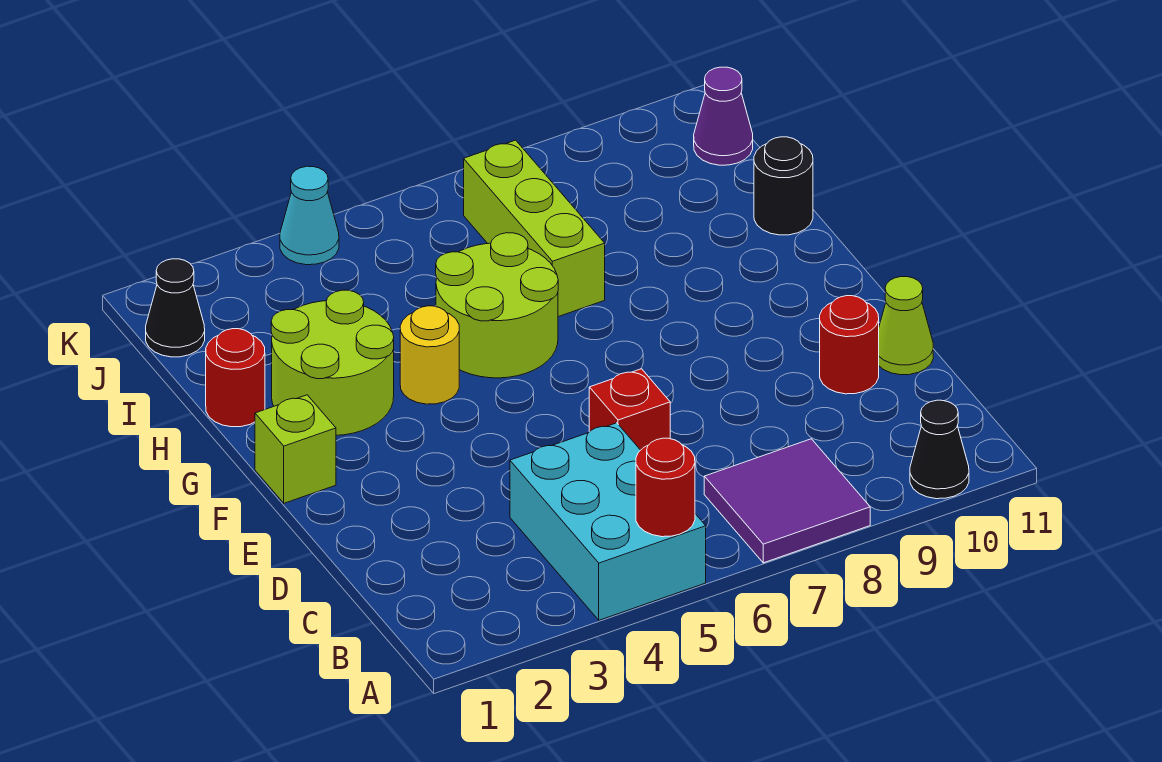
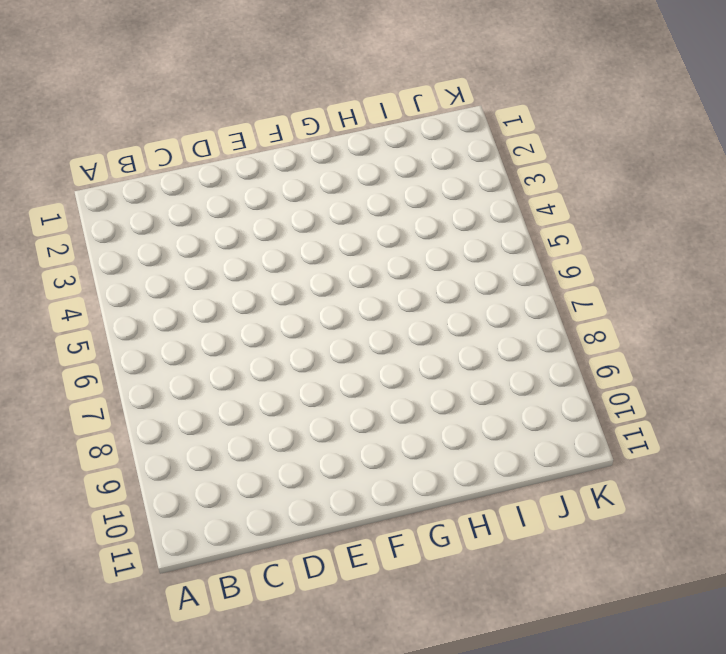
none -> cyan 2x3 brick [510,423,706,620]
none -> purple 2x2 tile [704,439,870,563]
none -> black 1x1 cone [910,400,969,499]

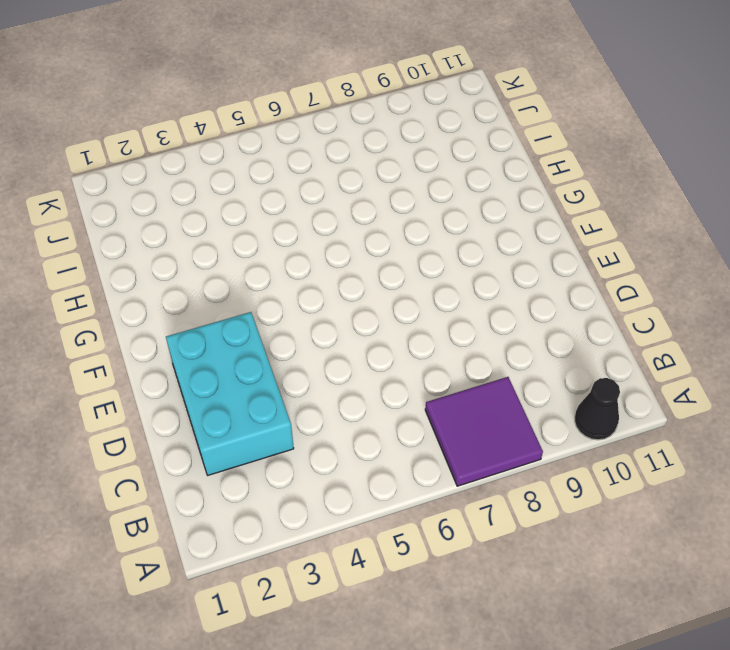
cyan 2x3 brick [166,312,294,475] -> cyan 2x3 brick moved to [510,423,706,620]
none -> red 1x1 brick [589,369,670,450]
none -> red 1x1 round brick [820,296,879,394]
none -> lime 1x1 cone [879,277,933,375]

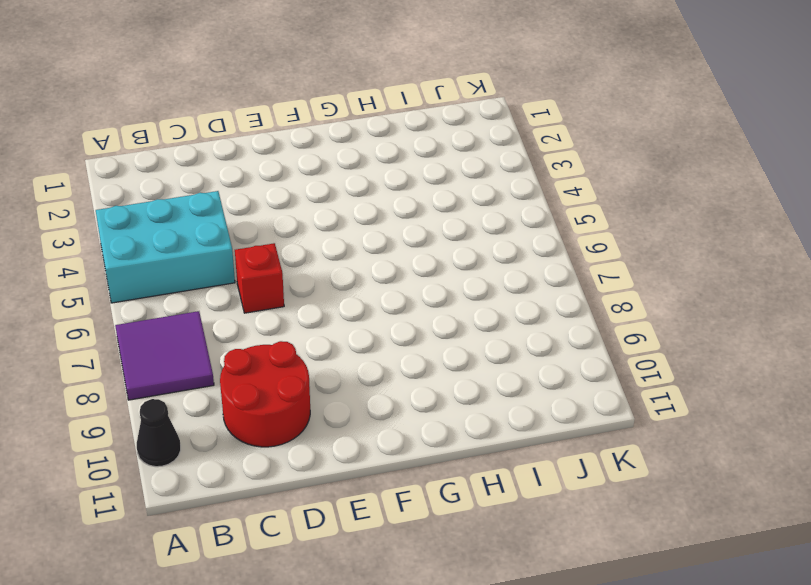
red 2x2 round brick [220,341,310,447] -> red 1x1 round brick [820,296,879,394]
none -> lime 1x1 cone [879,277,933,375]
none -> lime 1x1 brick [255,395,336,503]
none -> lime 2x2 round brick [271,290,394,435]

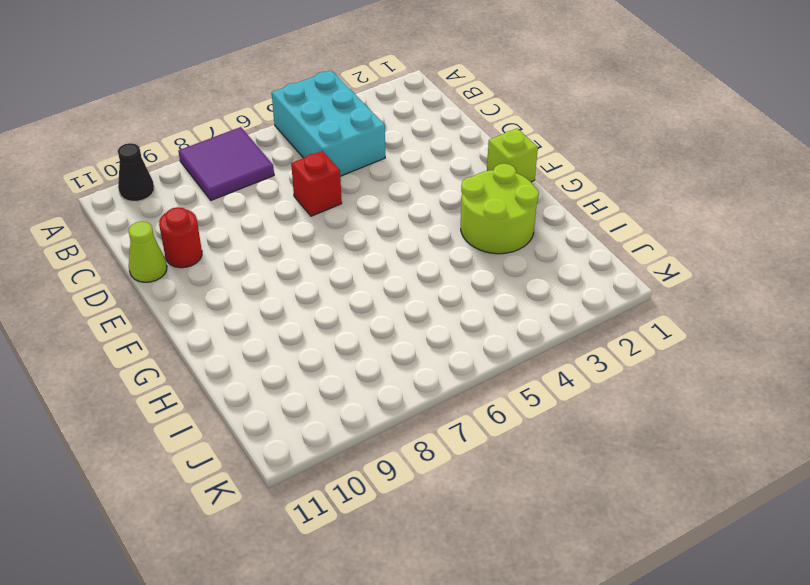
none -> yellow 1x1 round brick [400,306,459,404]
none -> lime 2x2 round brick [436,233,558,378]
none -> red 1x1 round brick [206,329,265,427]

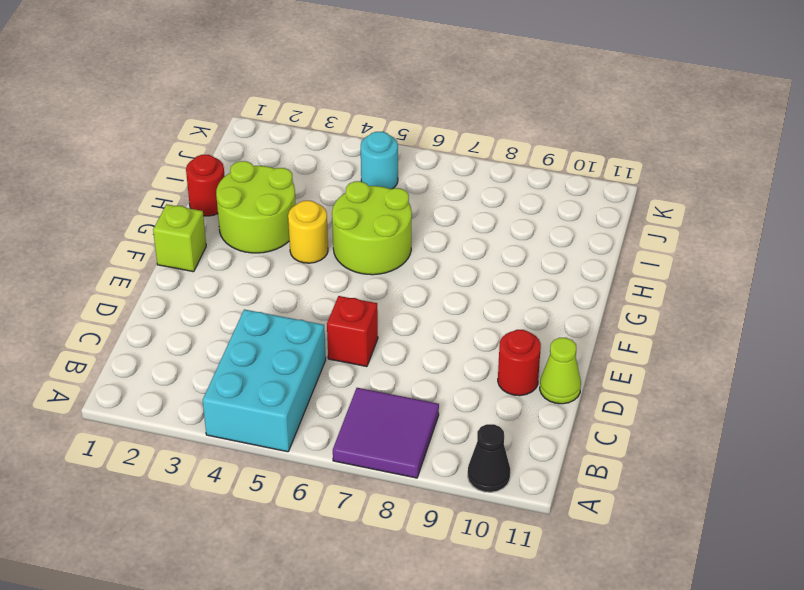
cyan 1x1 round brick [361,132,398,189] -> none
none -> lime 1x3 brick [464,140,605,317]
none -> black 1x1 round brick [754,137,813,235]
none -> black 1x1 cone [146,259,205,357]

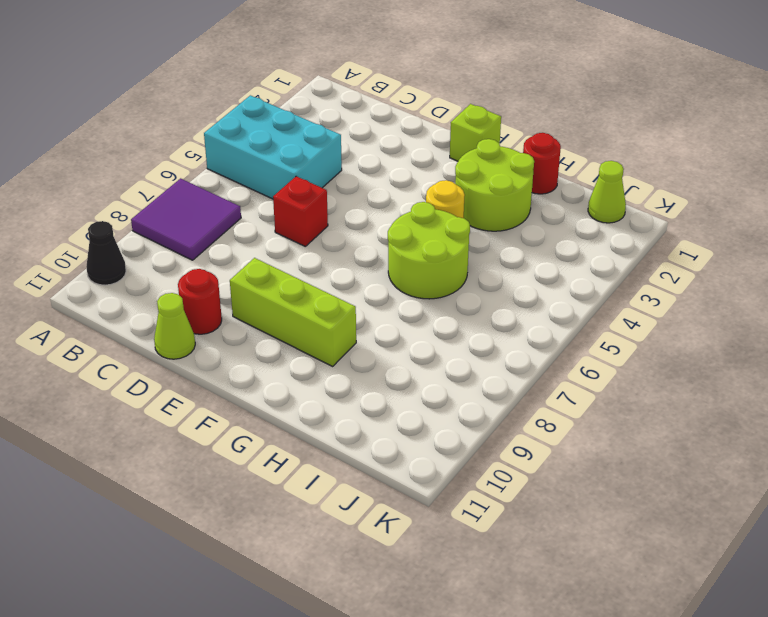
lime 1x3 brick [230,258,356,366] -> lime 1x3 brick moved to [464,140,605,317]
lime 1x1 cone [588,161,626,223] -> black 1x1 cone [146,259,205,357]
none -> black 1x1 round brick [754,137,813,235]
none -> purple 1x1 cone [694,67,753,165]
none -> cyan 1x1 cone [280,166,339,265]

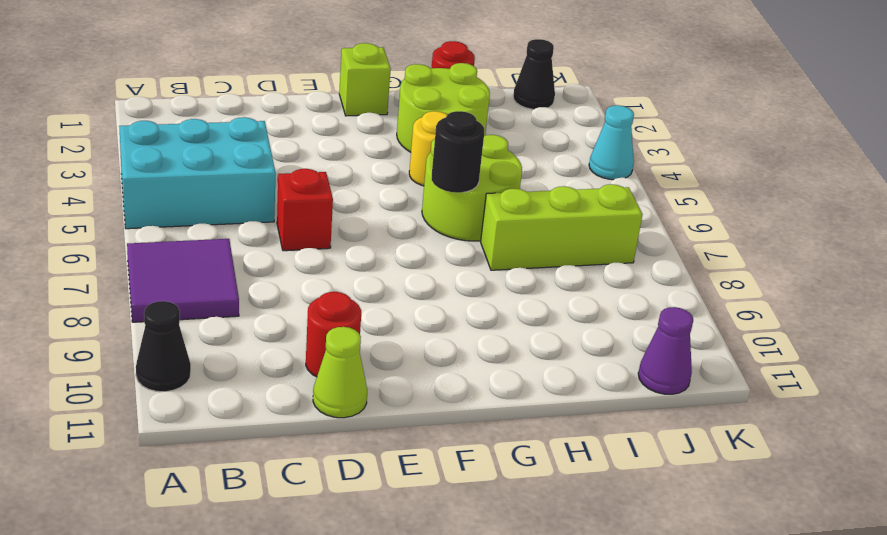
black 1x1 round brick [432,111,485,193] -> black 1x1 round brick moved to [754,137,813,235]
none -> red 1x1 round brick [636,438,695,537]

